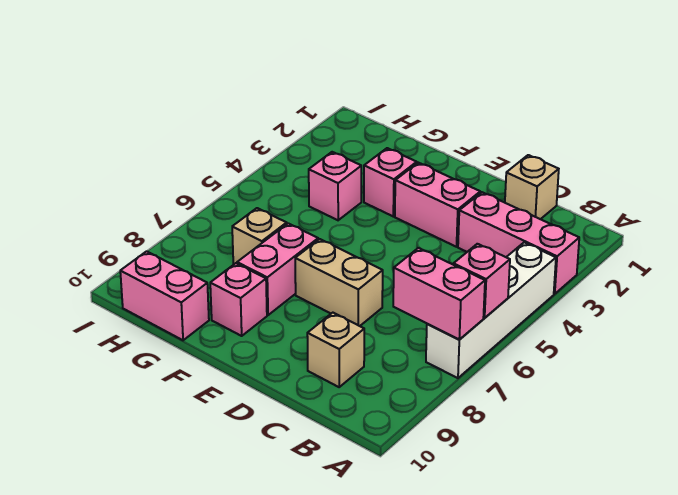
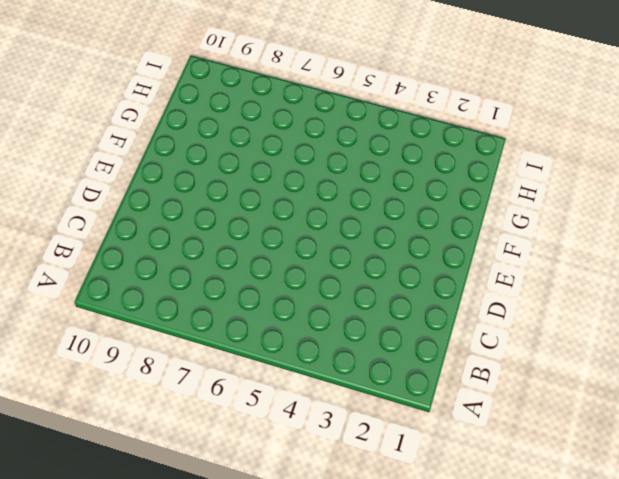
none -> pink 1x3 brick [458,192,579,294]
none -> white 1x4 brick [426,242,556,378]
none -> tan 1x1 brick [505,155,559,219]

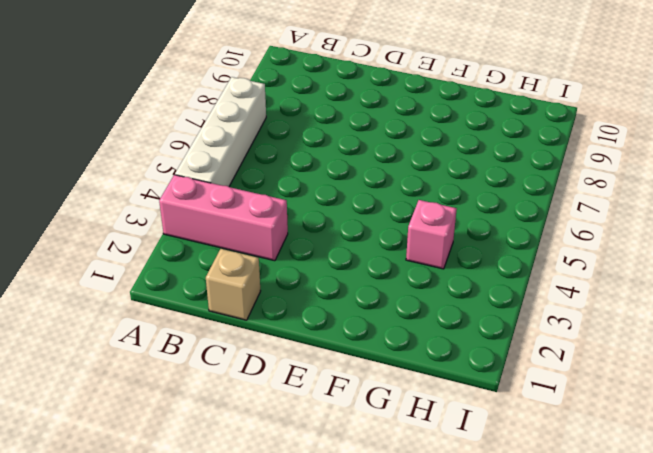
none -> tan 1x1 brick [307,313,364,387]
none -> pink 1x2 brick [395,163,480,247]
none -> tan 1x2 brick [295,239,383,326]

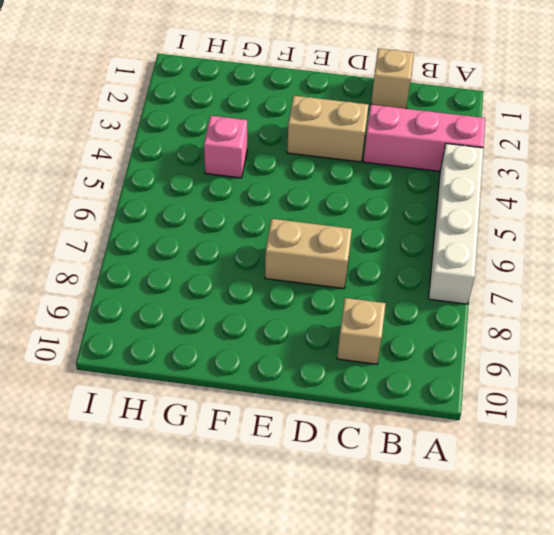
tan 1x2 brick [287,96,368,162] -> pink 1x2 brick [395,163,480,247]
none -> pink 1x1 brick [364,148,417,216]
none -> pink 1x2 brick [237,223,318,315]
none -> pink 1x1 brick [210,263,267,336]

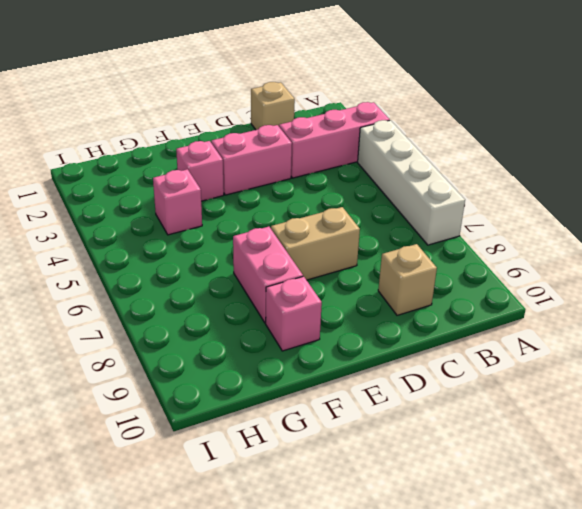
none -> tan 1x1 brick [232,208,287,264]
none -> pink 1x2 brick [120,251,209,340]
none -> pink 1x1 brick [453,244,510,318]

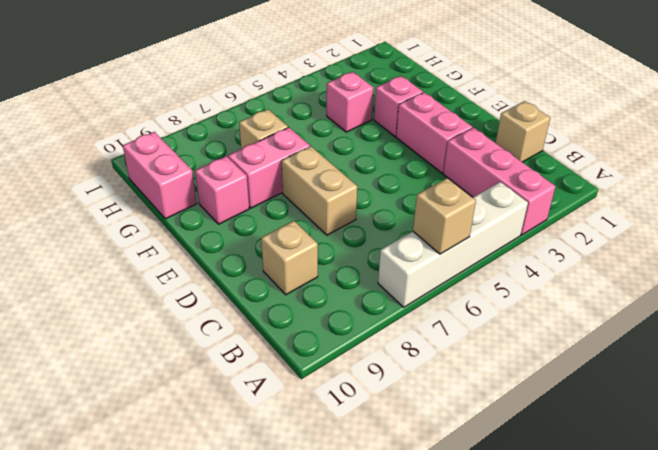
tan 1x1 brick [413,178,476,254] -> pink 1x1 brick [453,244,510,318]
none -> pink 1x2 brick [393,248,485,340]

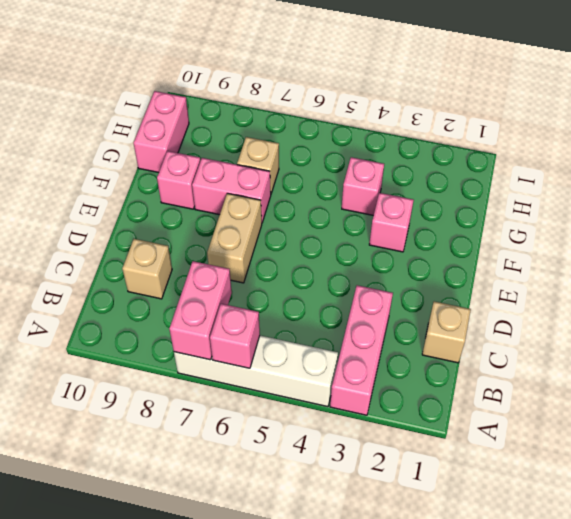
none -> pink 1x2 brick [395,163,480,247]

